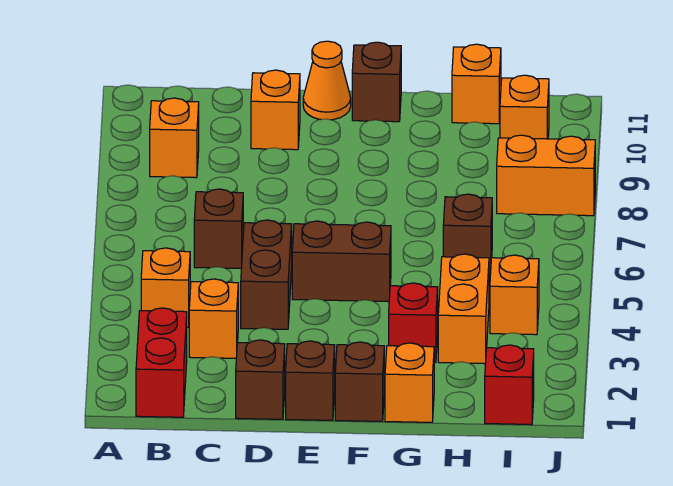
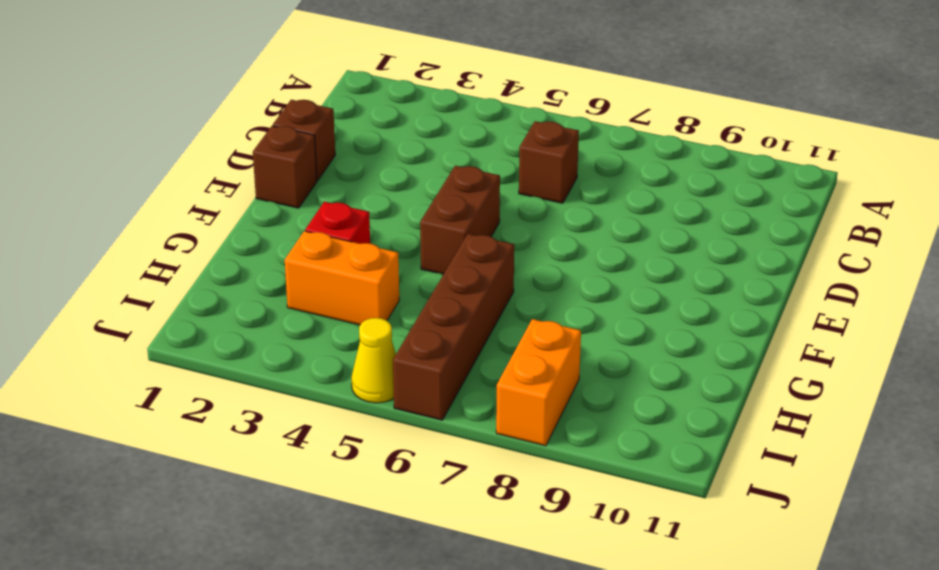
brown 1x4 brick [393,234,514,420] -> brown 1x1 brick [443,194,492,274]
yellow 1x1 cone [351,318,396,403] -> none
none -> red 1x2 brick [136,308,187,417]
none -> orange 1x1 brick [141,248,190,327]
none -> orange 1x1 brick [150,98,199,178]

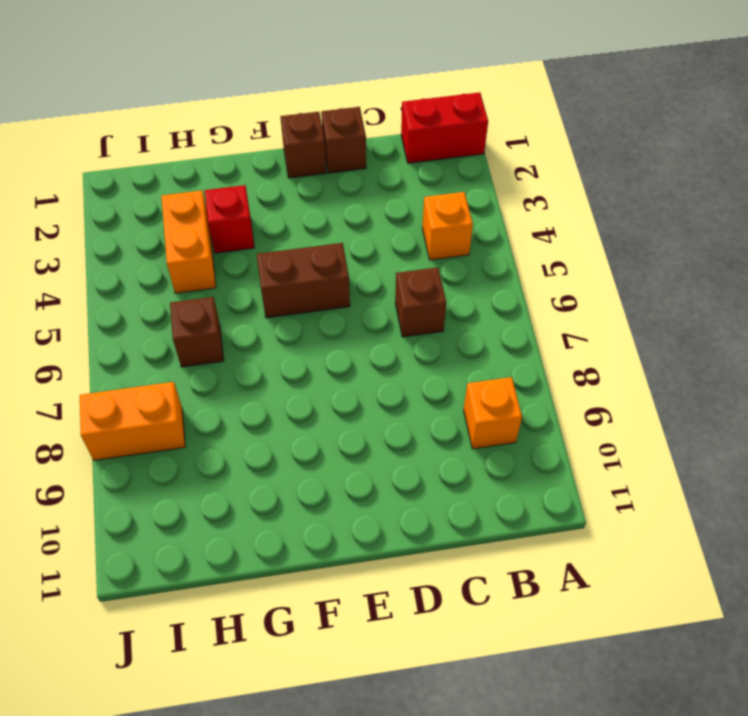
red 1x2 brick [401,92,488,163] -> red 1x2 brick turned to [136,308,187,417]
none -> orange 1x1 brick [189,279,238,358]
none -> brown 1x2 brick [241,220,292,329]
none -> orange 1x1 brick [251,70,300,150]

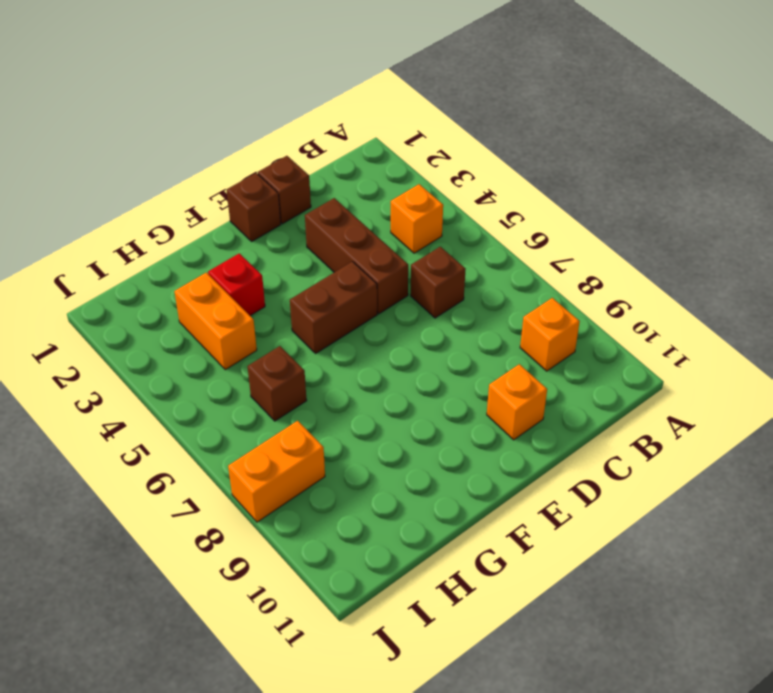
brown 1x3 brick [305,198,408,314] -> brown 1x2 brick [241,220,292,329]
none -> red 1x2 brick [136,308,187,417]
none -> orange 1x1 brick [189,279,238,358]
none -> orange 1x1 cone [303,41,351,120]

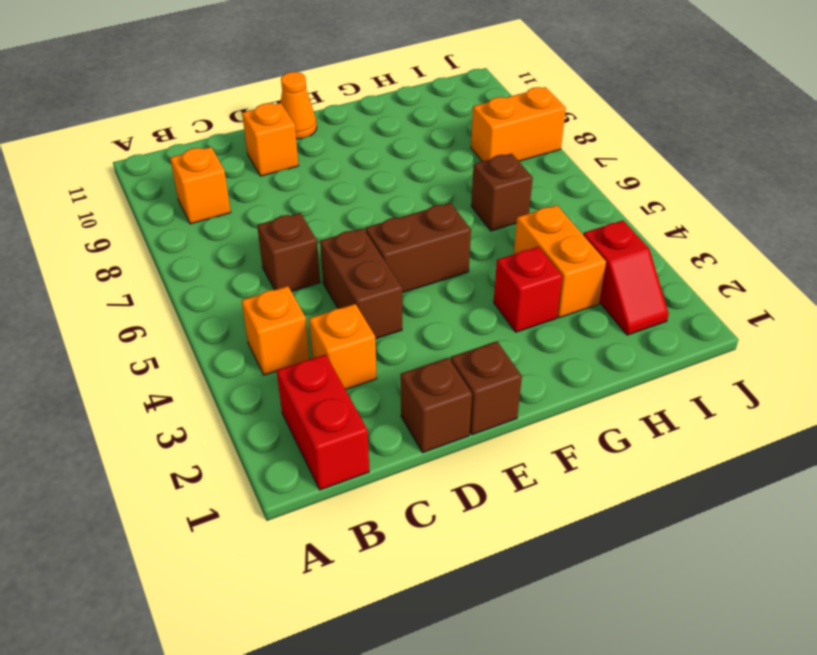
red 1x2 slope [583,220,669,335] -> none
none -> brown 1x1 brick [335,342,384,421]
none -> brown 1x1 brick [352,42,401,122]
none -> orange 1x1 brick [385,343,434,422]

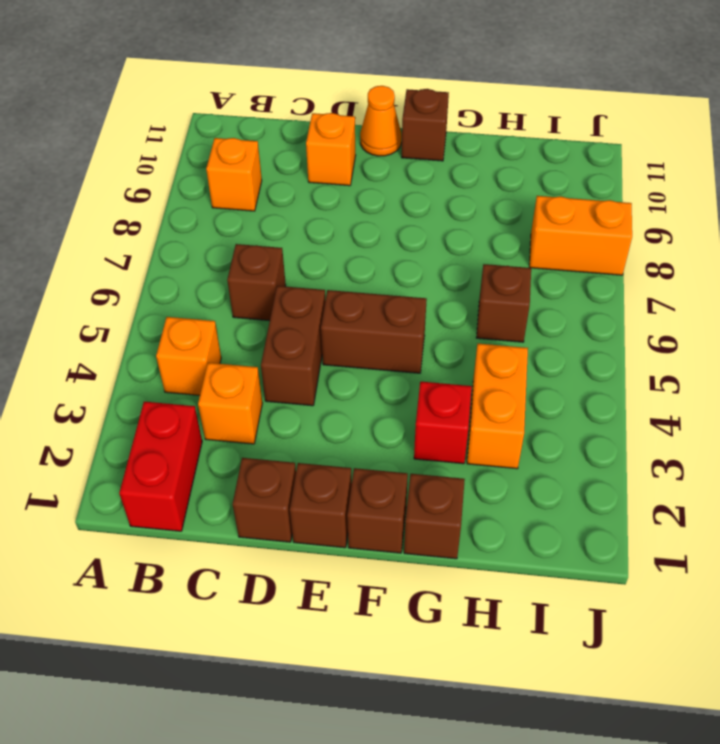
brown 1x1 brick [404,474,465,559] -> orange 1x1 brick [385,343,434,422]
none -> orange 1x1 brick [452,44,501,124]
none -> red 1x1 brick [485,345,534,424]
none -> orange 1x1 brick [490,255,539,335]

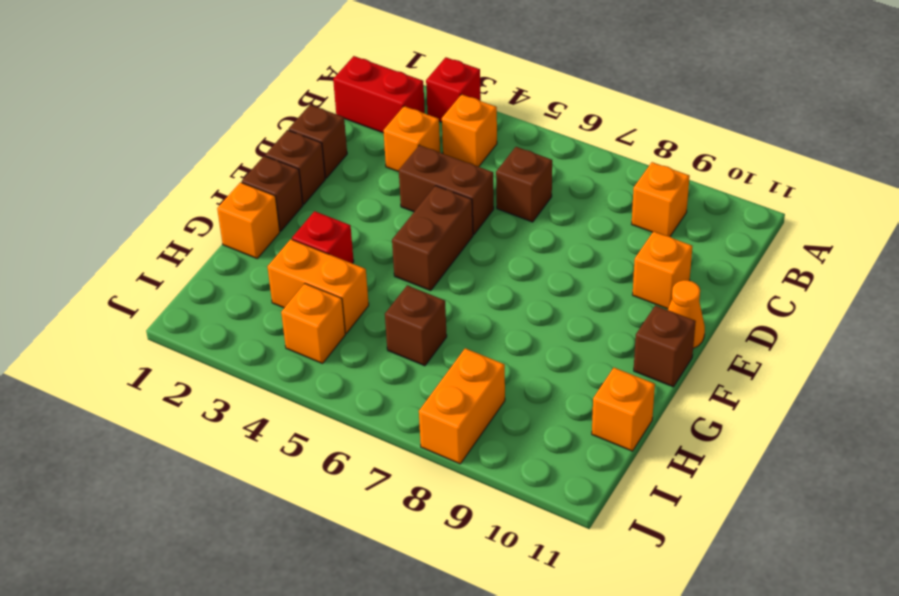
red 1x1 brick [426,57,481,122] -> red 1x1 brick moved to [485,345,534,424]
none -> orange 1x1 brick [500,75,549,139]

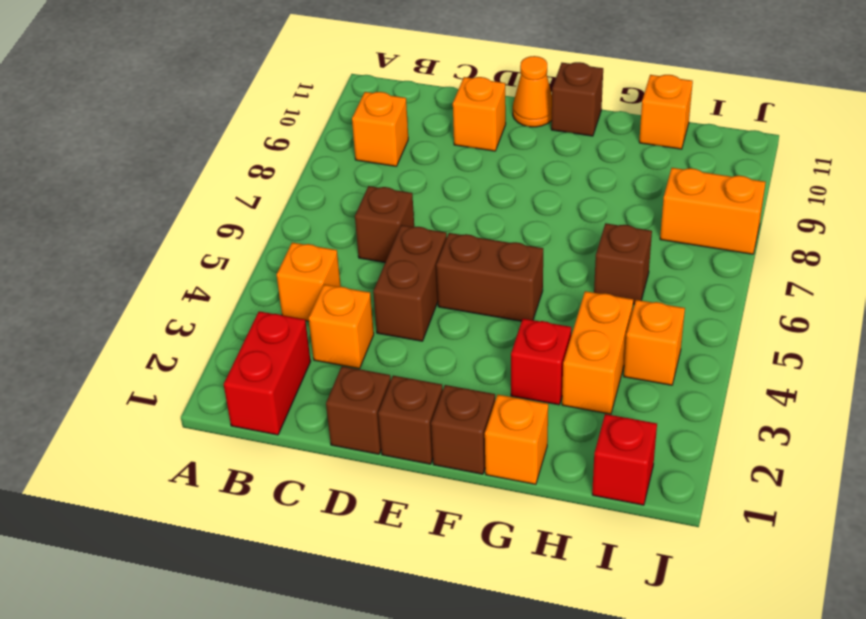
none -> orange 1x1 brick [500,75,549,139]

